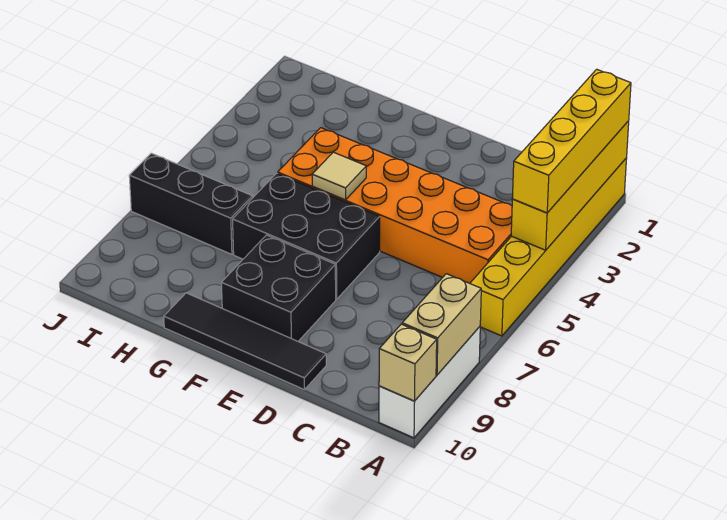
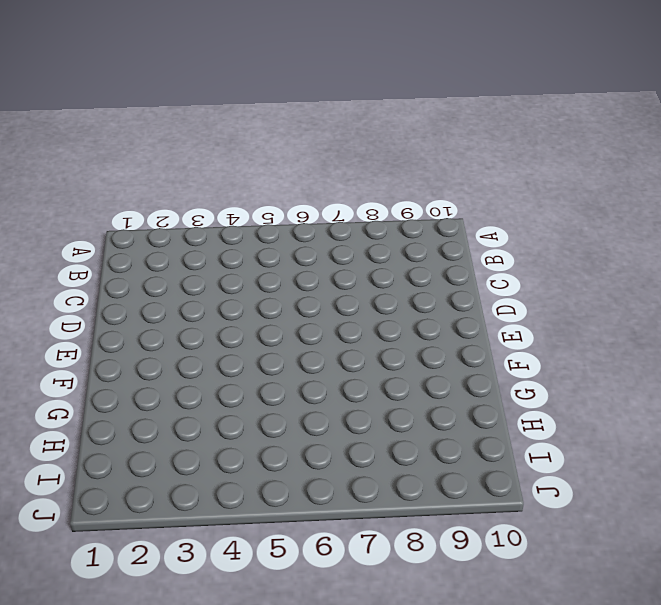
none -> yellow 1x6 brick [470,158,627,336]
none -> white 1x3 brick [379,327,480,438]
none -> orange 2x6 brick [278,128,512,283]

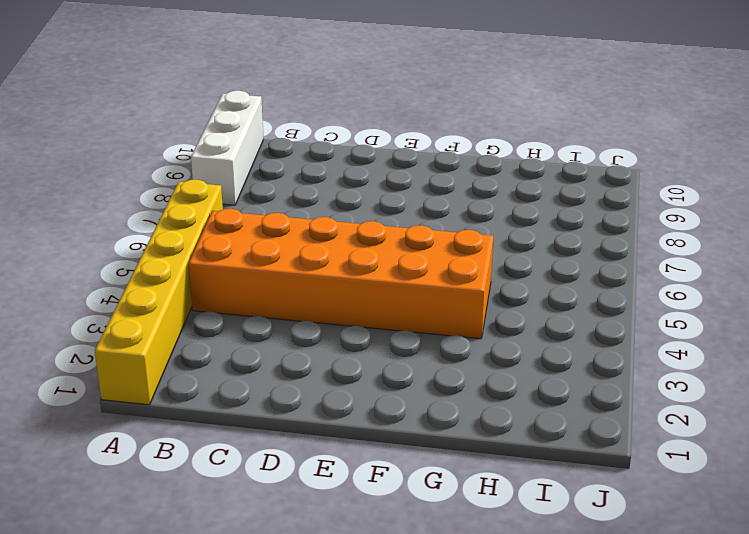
none -> black 1x4 tile [164,293,326,390]
none -> black 2x3 brick [233,173,380,299]
none -> black 2x2 brick [221,235,336,341]

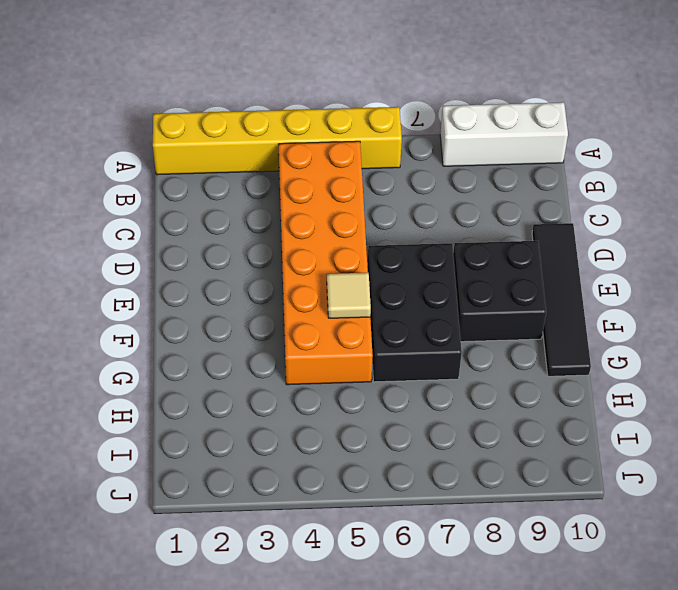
none -> black 1x3 brick [129,153,253,254]
none -> yellow 1x4 brick [511,121,629,250]
none -> tan 1x2 brick [402,274,481,375]

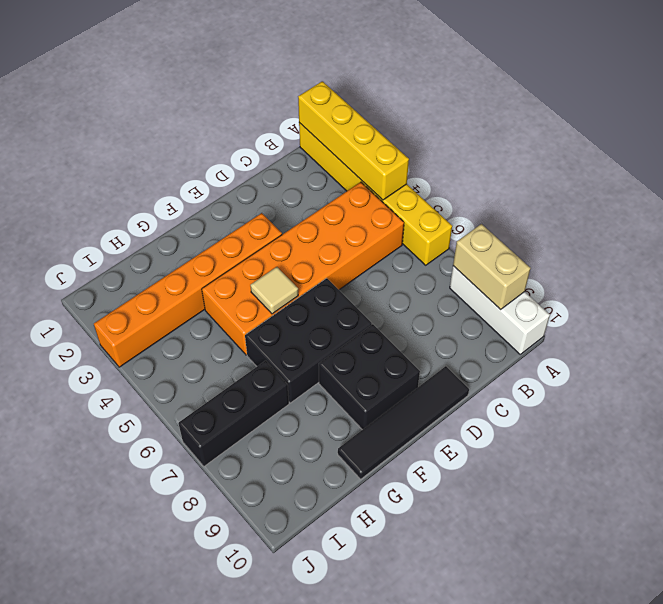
orange 1x6 brick [94,213,282,367] -> none
none -> tan 1x1 brick [379,324,437,401]
none -> yellow 1x4 brick [512,69,631,213]

